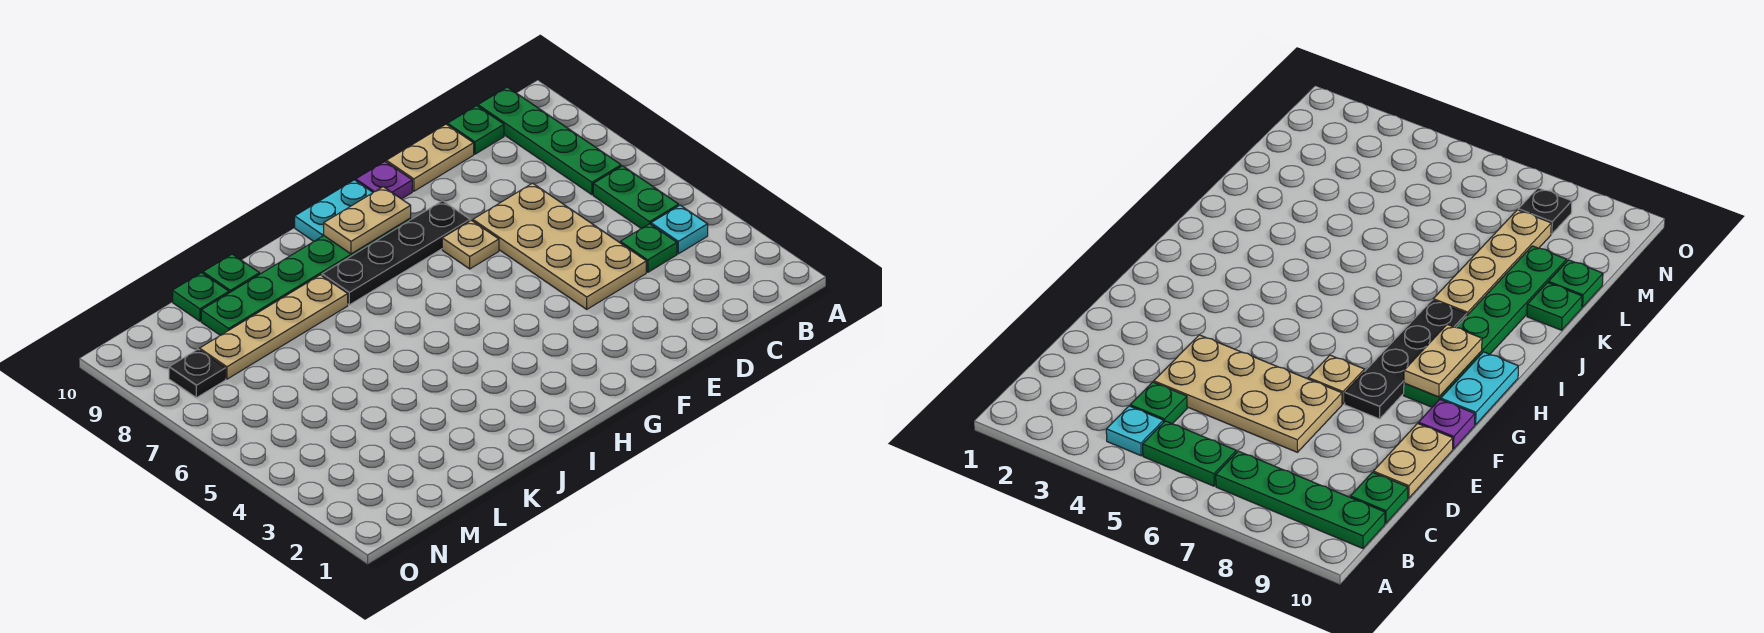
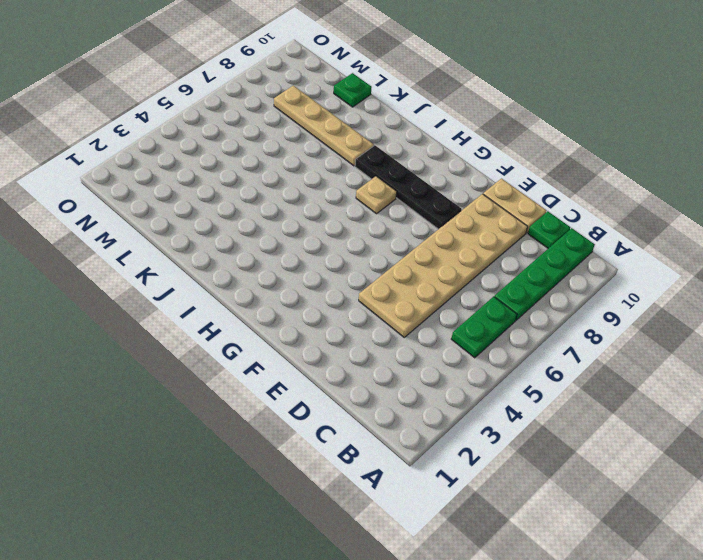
tan 2x6 plate [359,194,528,337] -> tan 2x4 plate [473,183,646,309]
tan 1x1 plate [356,176,397,214] -> tan 1x1 plate moved to [442,220,499,269]
none -> cyan 1x1 plate [651,205,708,254]
none -> green 1x1 plate [620,224,677,272]
none -> purple 1x1 plate [356,162,412,199]

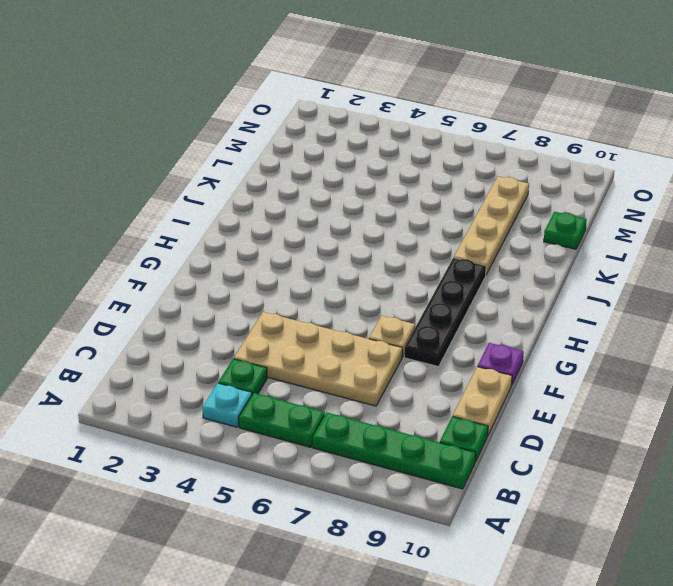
none -> green 1x6 plate [201,218,411,335]
none -> cyan 1x2 plate [295,180,373,241]
none -> green 1x1 plate [203,254,260,293]

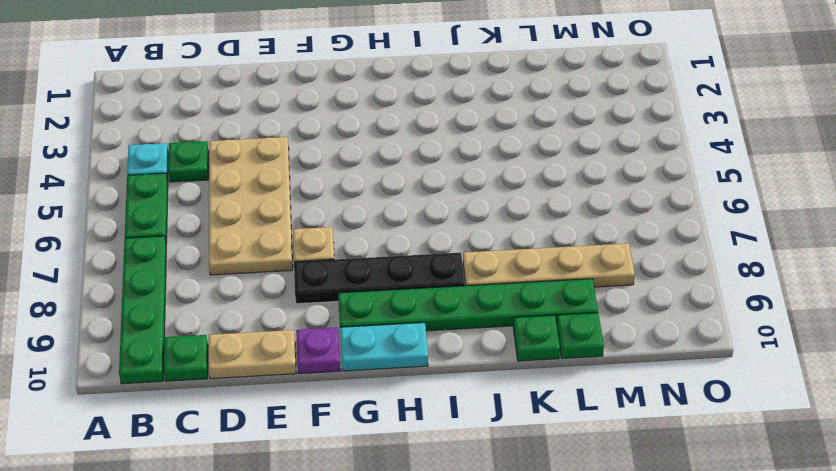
none -> black 1x1 plate [169,349,226,398]
none -> tan 1x2 plate [324,187,411,254]

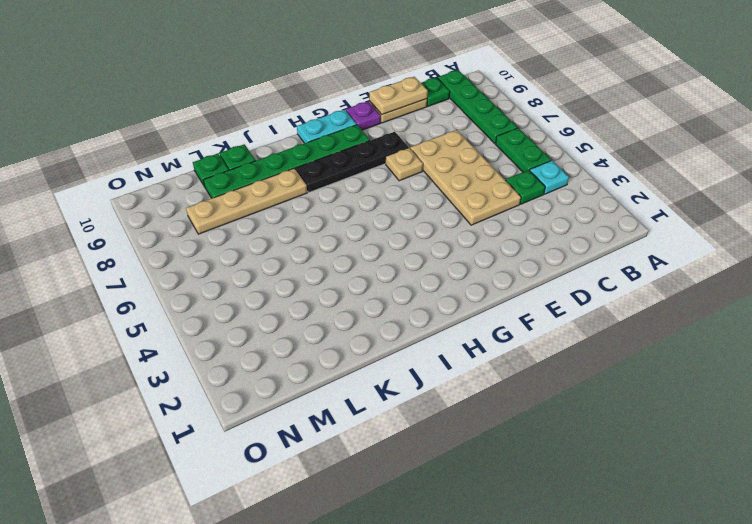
tan 1x2 plate [369,77,428,115] -> tan 1x2 plate moved to [324,187,411,254]
none -> black 1x1 plate [169,349,226,398]

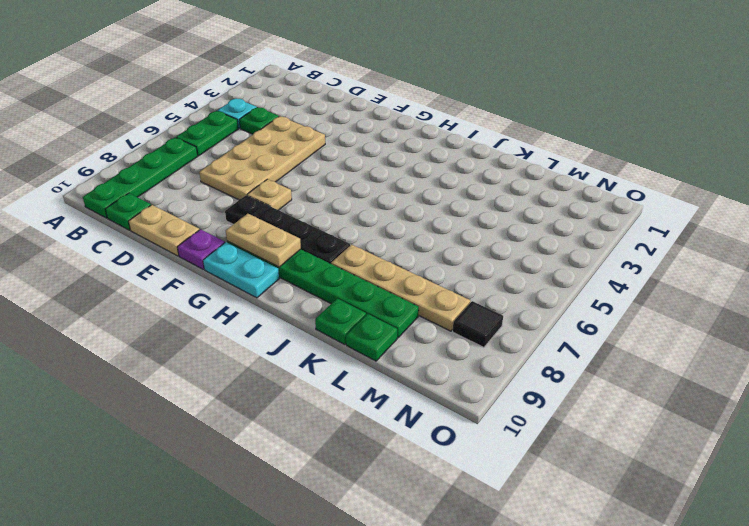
black 1x1 tile [453,301,503,347] -> black 1x1 plate [169,349,226,398]

